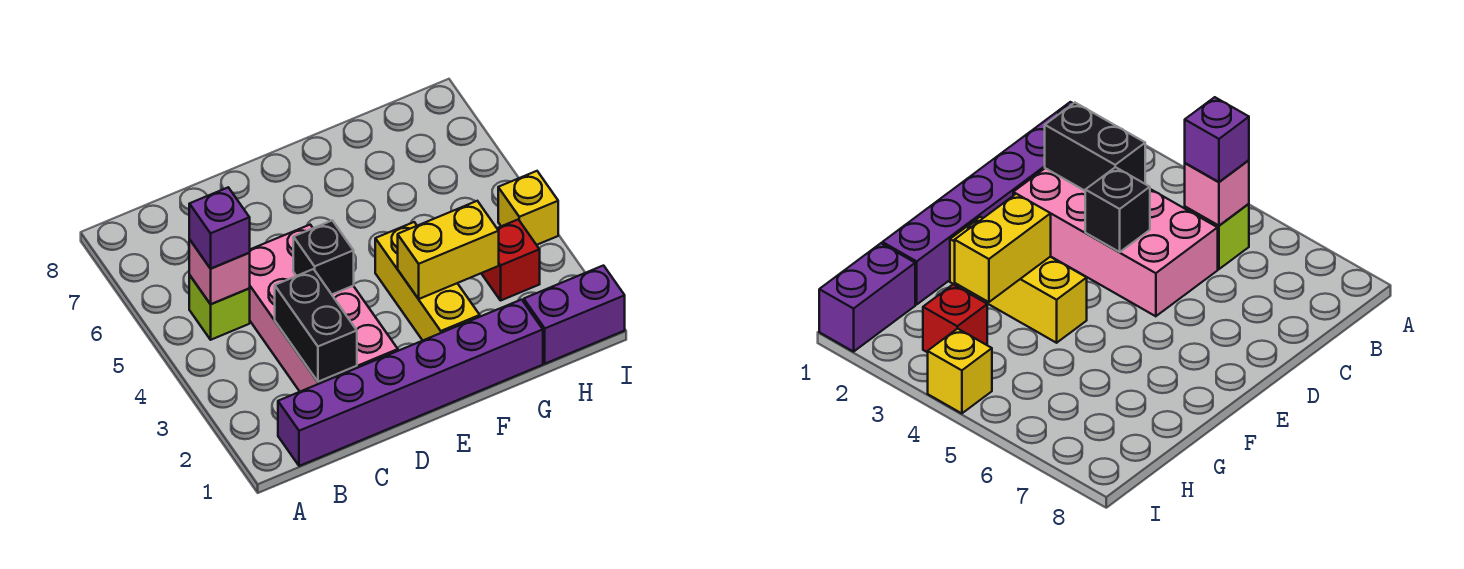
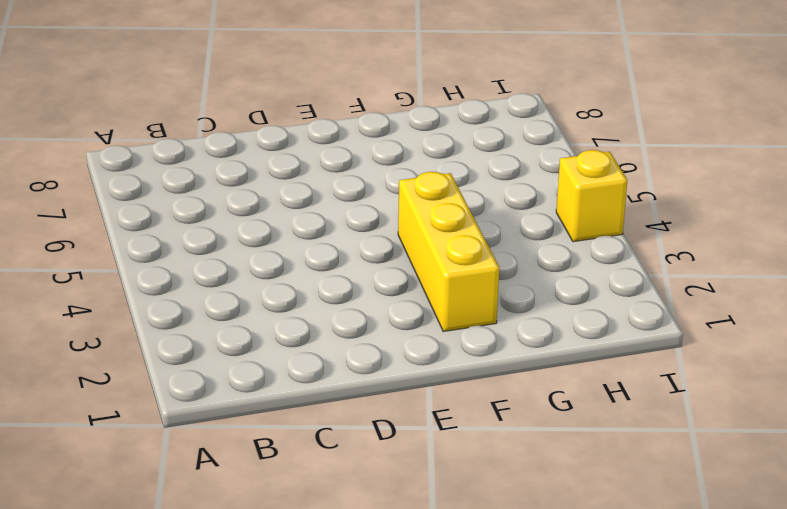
none -> purple 1x6 brick [278,300,543,466]
none -> lime 1x1 brick [189,275,250,340]
none -> pink 2x4 brick [249,225,398,392]

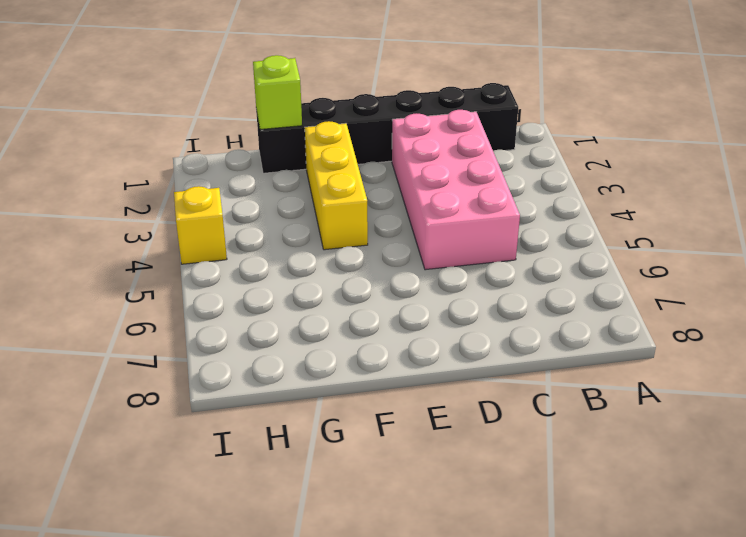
black 1x6 brick [256,83,518,173] -> purple 1x6 brick [278,300,543,466]
lime 1x1 brick [253,55,302,129] -> lime 1x1 brick moved to [189,275,250,340]
none -> purple 1x2 brick [524,266,625,364]
none -> red 1x1 brick [481,220,540,300]
none -> pink 1x1 brick [189,239,250,304]

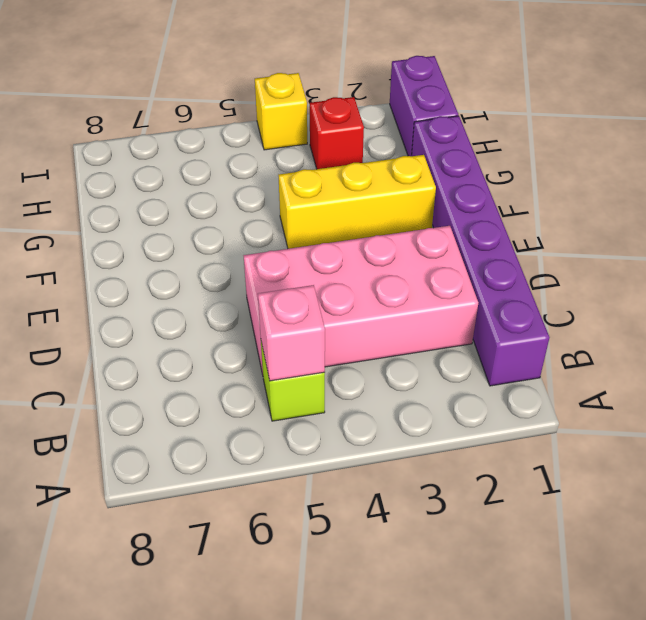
none -> black 1x2 brick [275,269,357,382]
none -> black 1x1 brick [293,220,354,294]
none -> yellow 1x2 brick [398,201,499,299]

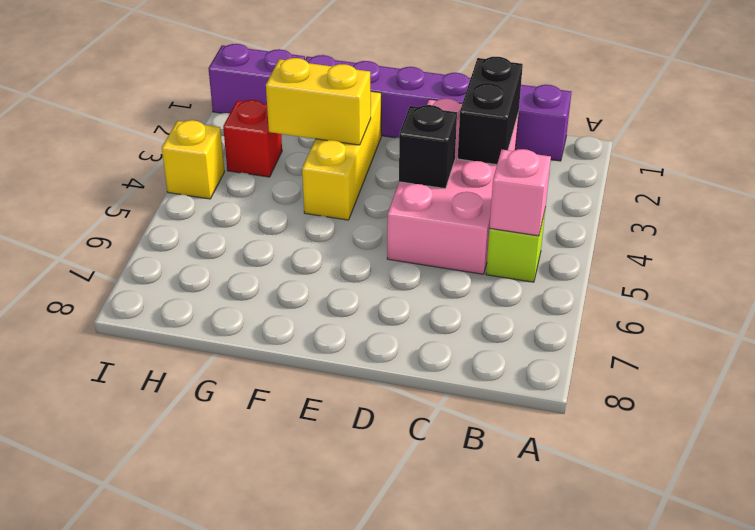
none -> purple 1x1 brick [189,187,250,269]

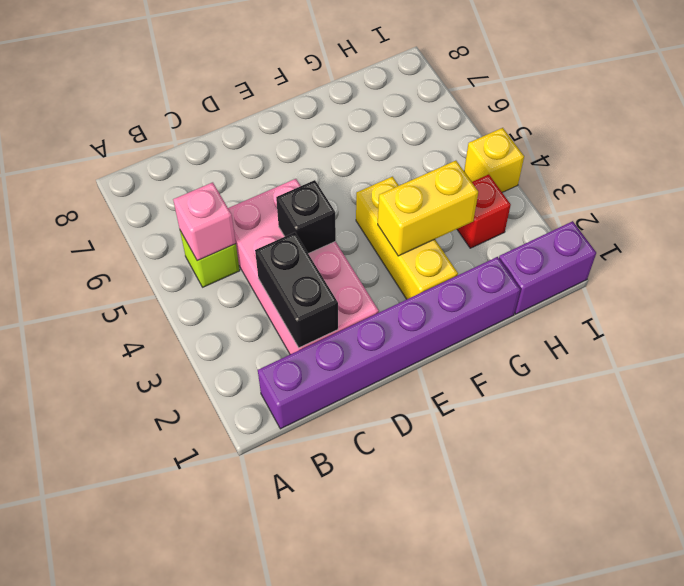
none -> purple 1x1 brick [189,187,250,269]

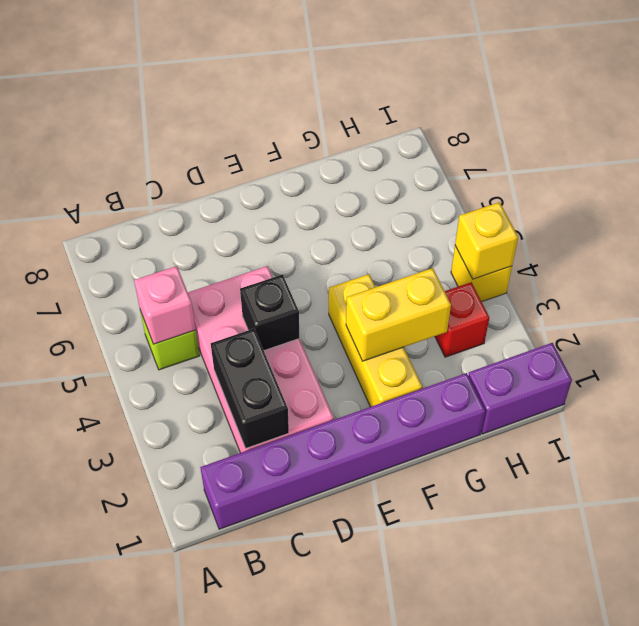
yellow 1x1 brick [455,202,518,279] -> none
none -> purple 1x1 brick [189,187,250,269]

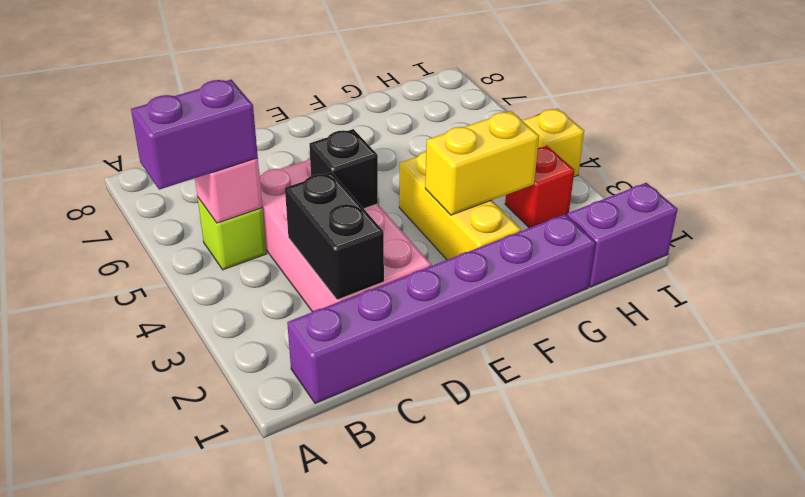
purple 1x2 brick [131,80,258,190] -> purple 1x1 brick [189,187,250,269]

